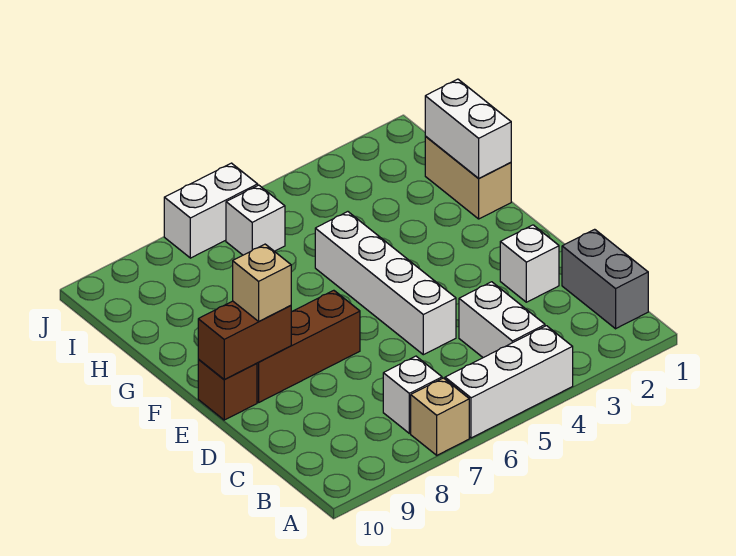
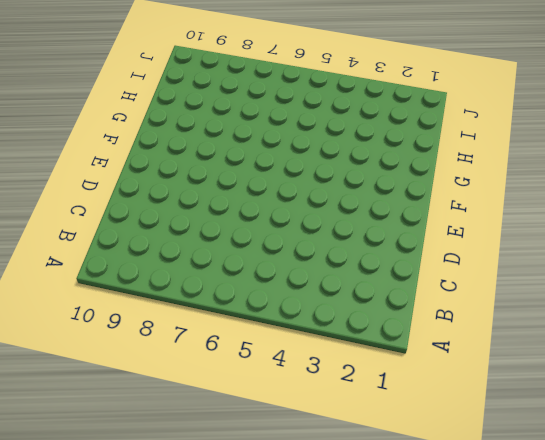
none -> white 1x3 brick [445,326,573,438]
none -> tan 1x1 brick [411,378,469,455]
none -> grey 1x2 brick [562,229,648,329]

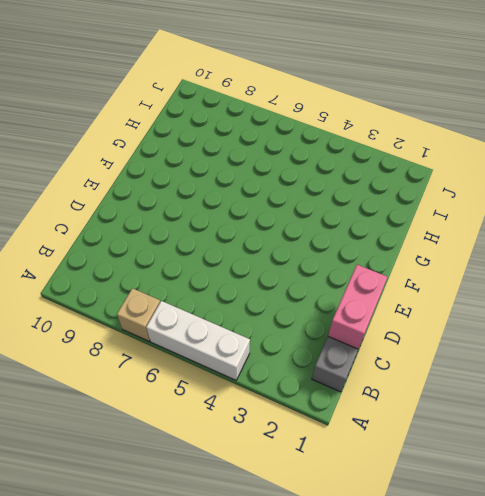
pink 1x2 brick [328,265,387,349] -> none
none -> white 1x2 brick [459,282,545,358]
none -> white 1x1 brick [383,356,442,433]
none -> white 1x1 brick [500,225,559,302]

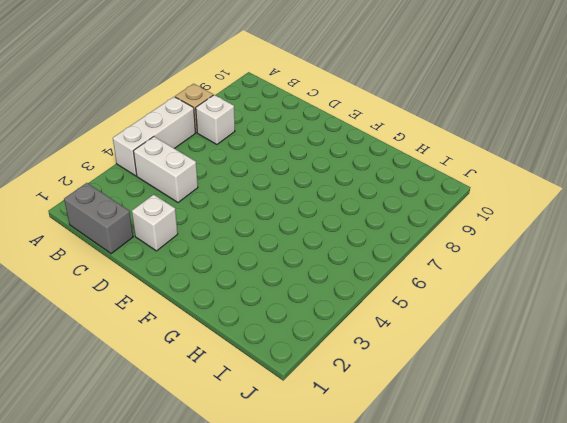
none -> white 1x4 brick [315,212,456,355]
none -> brown 1x3 brick [257,290,360,403]
none -> brown 1x1 brick [198,359,257,420]

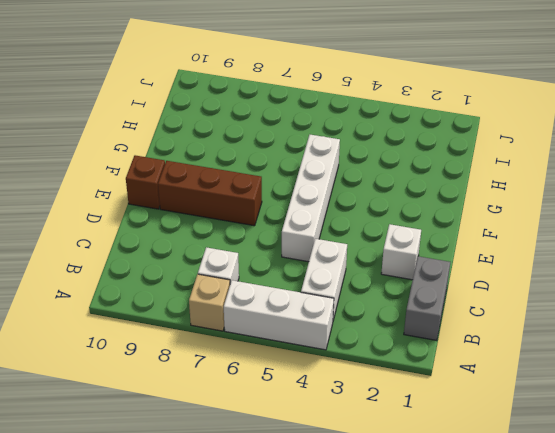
none -> tan 1x2 brick [425,136,511,219]
none -> white 1x1 brick [226,185,285,255]
none -> white 1x2 brick [164,163,258,258]

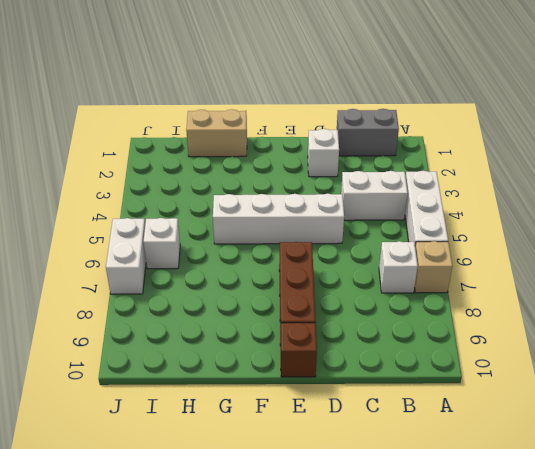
none -> brown 1x2 brick [198,301,291,380]
none -> white 1x2 brick [425,79,511,178]
none -> tan 1x1 brick [233,244,291,321]

